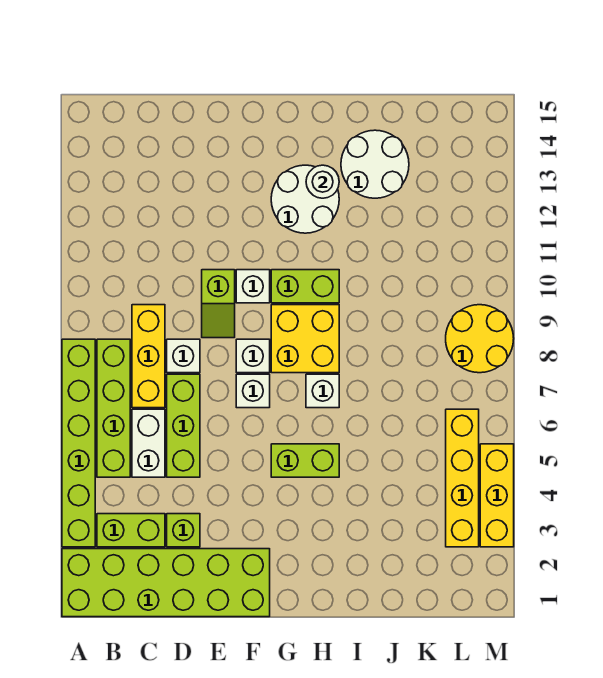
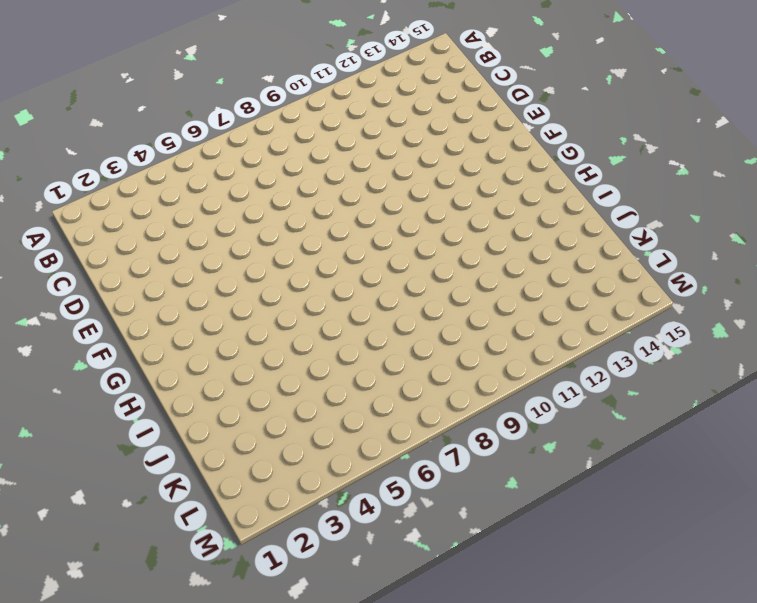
none -> lime 2x6 brick [62,549,270,617]
none -> lime 1x6 brick [62,339,95,547]
none -> lime 1x2 brick [97,514,165,547]

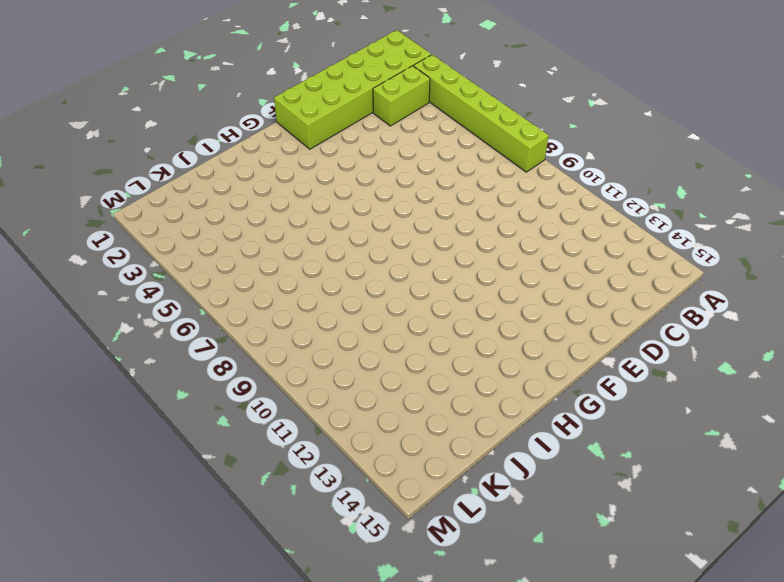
none -> lime 1x4 brick [97,339,130,477]
none -> white 1x2 brick [132,409,165,477]
none -> yellow 1x3 brick [132,305,165,408]

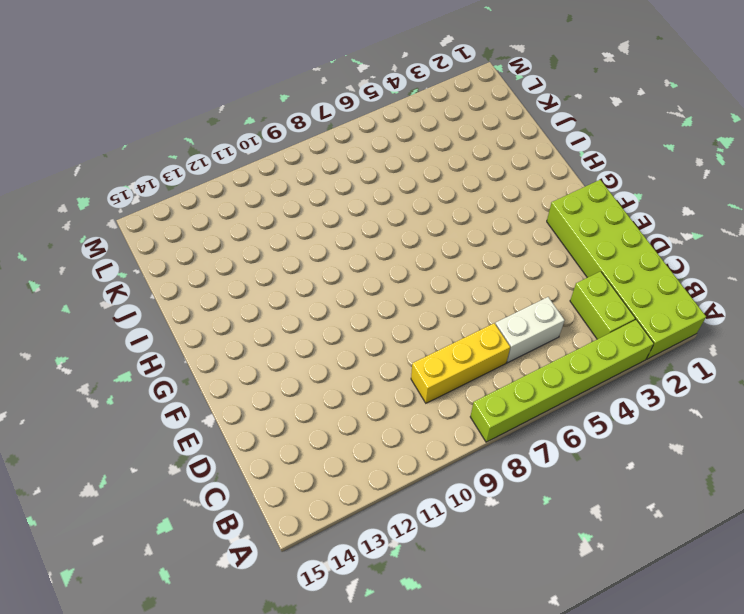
none -> lime 1x4 brick [97,339,130,477]
none -> lime 1x1 brick [167,514,200,547]
none -> lime 1x3 brick [167,374,200,477]

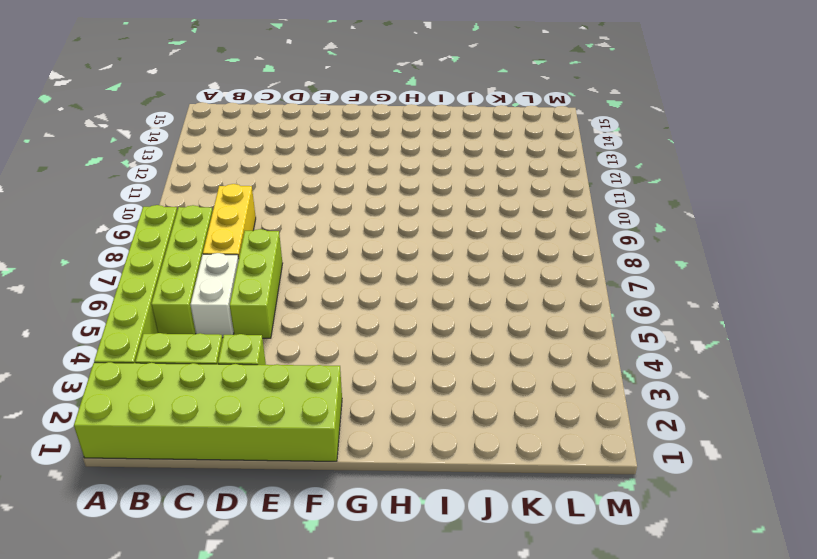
none -> white 1x1 brick [167,339,200,373]
none -> lime 1x2 slope [202,270,235,338]
none -> white 1x1 brick [236,374,270,408]

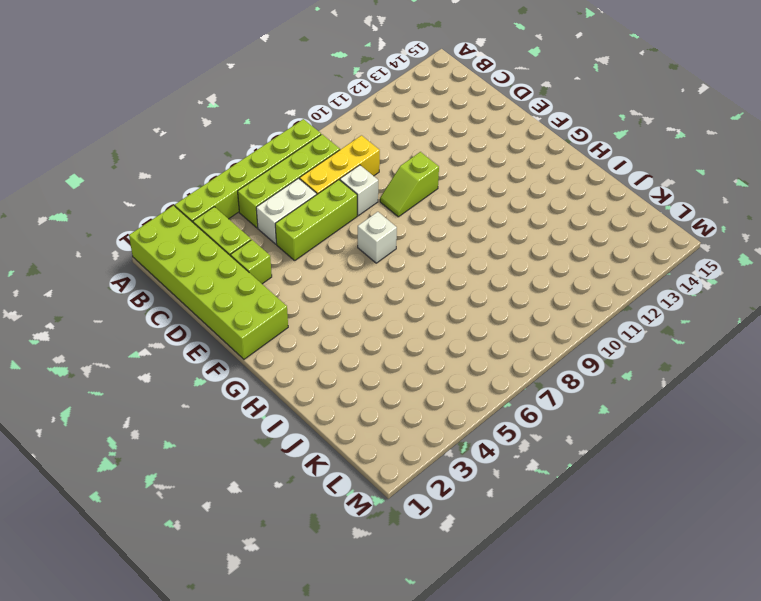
none -> white 1x1 brick [236,339,270,373]
none -> white 1x1 brick [236,270,270,303]
none -> lime 1x2 brick [271,444,339,477]

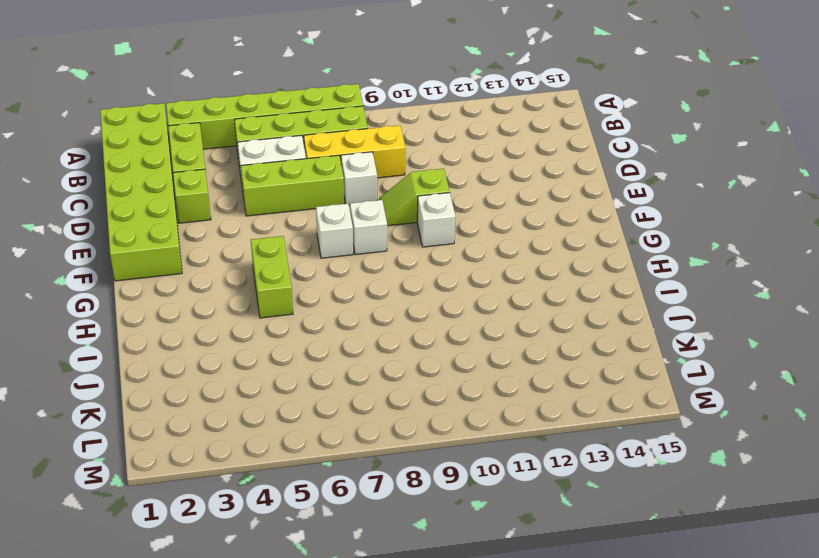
none -> yellow 2x2 brick [271,305,339,373]
none -> lime 1x2 brick [271,270,339,303]
none -> white 2x2 round brick [271,165,339,233]

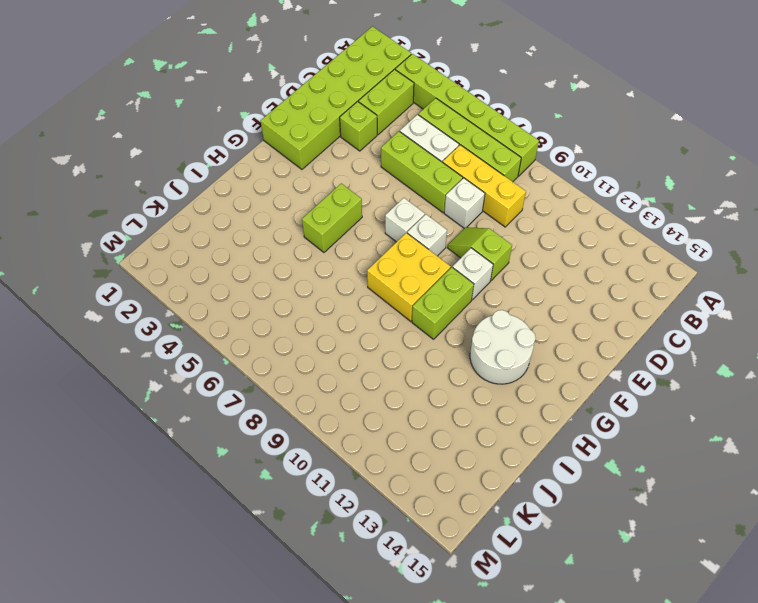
none -> white 1x1 brick [306,374,339,408]
none -> white 2x2 round brick [341,130,409,198]
none -> yellow 1x4 brick [446,409,479,547]

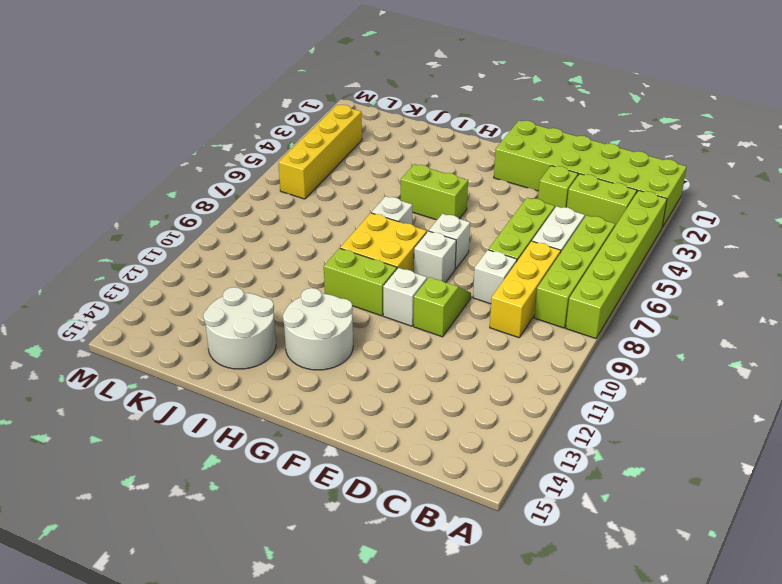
none -> yellow 2x2 round brick [446,305,514,373]
none -> yellow 1x3 brick [480,444,514,547]
none -> white 1x1 round brick [306,165,339,198]

